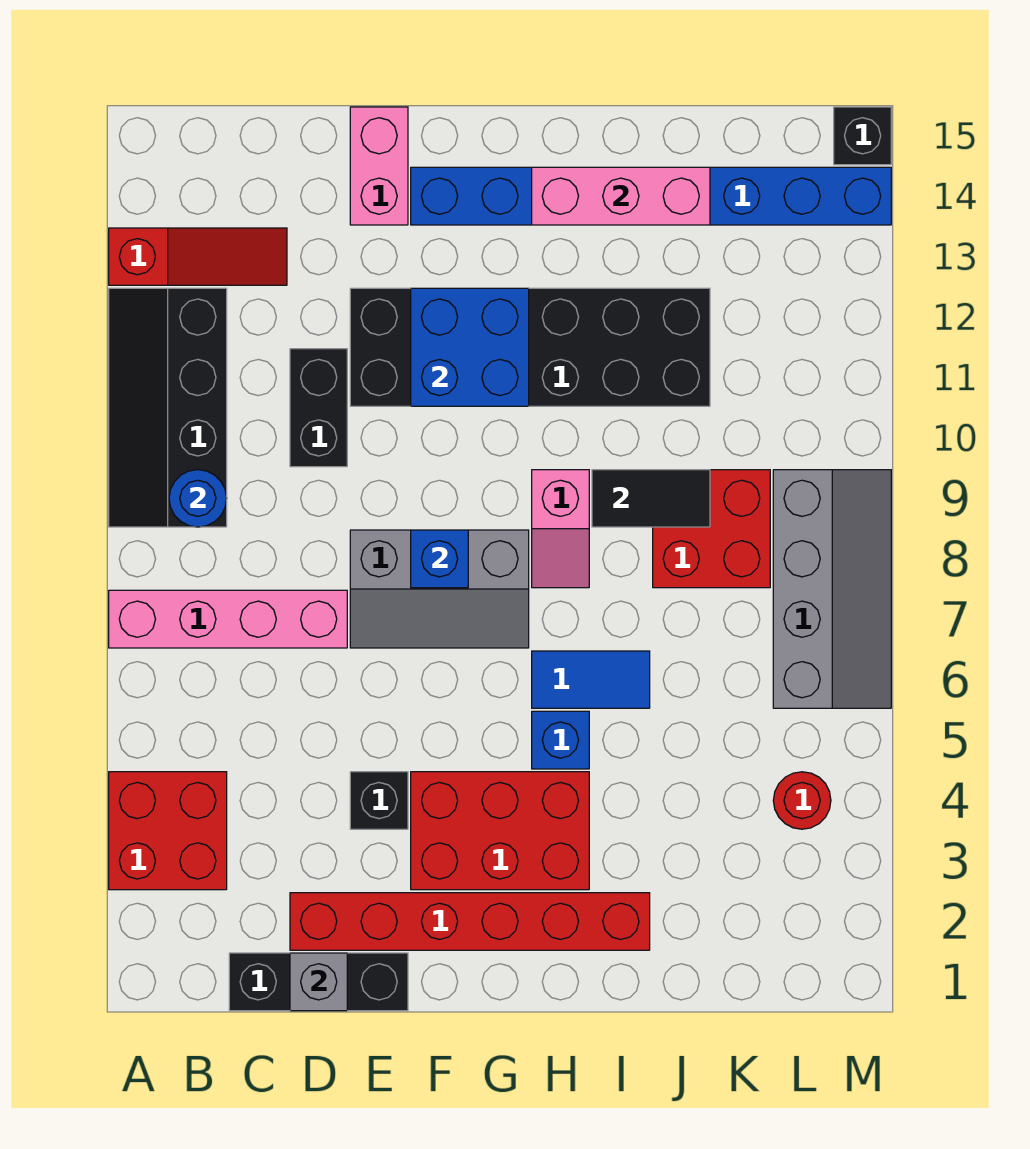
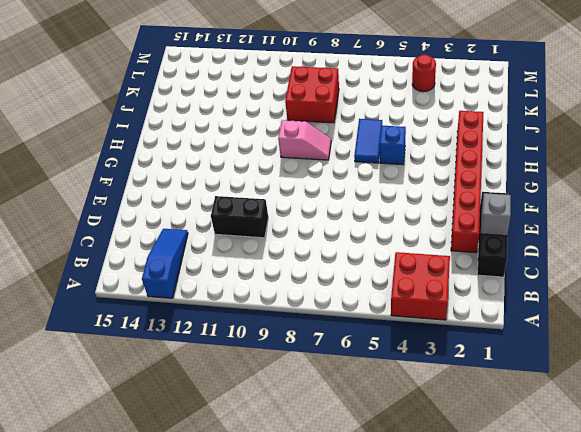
blue 1x3 slope [142,229,188,298] -> red 1x3 slope [109,228,287,285]
none -> pink 1x4 brick [109,590,347,648]
none -> black 2x4 slope [109,288,227,527]
none -> black 1x1 brick [350,772,408,829]

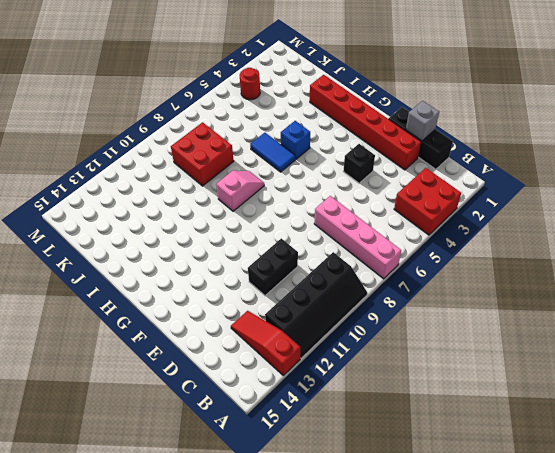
none -> grey 2x3 slope [350,530,529,648]
none -> black 2x6 brick [350,288,710,406]
none -> pink 1x2 brick [350,107,408,225]

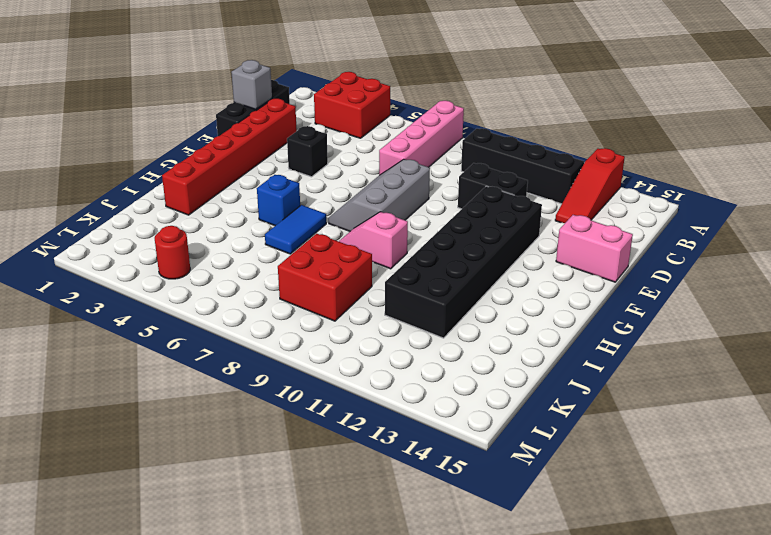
none -> red 2x3 brick [411,772,589,890]
none -> blue 1x8 brick [411,167,891,225]
none -> grey 2x4 slope [773,470,891,708]

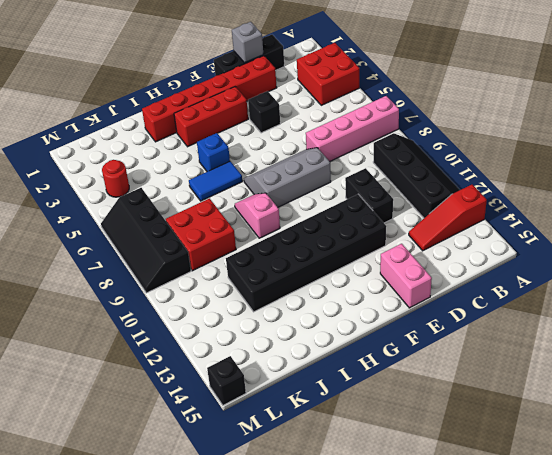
red 1x3 brick [174,87,248,147] -> red 2x3 brick [411,772,589,890]
black 2x4 slope [101,188,191,293] -> grey 2x4 slope [773,470,891,708]
none -> blue 1x8 brick [411,167,891,225]
none -> blue 1x1 round brick [169,470,227,527]
none -> blue 1x1 brick [411,530,468,588]

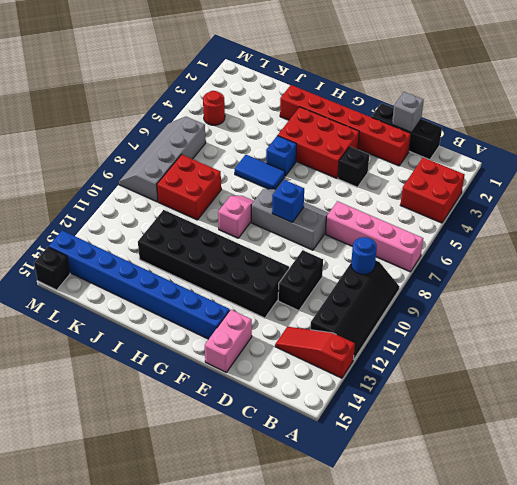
none -> blue 2x2 brick [411,288,529,406]
none -> pink 1x3 brick [532,167,710,225]
none -> black 1x2 tile [592,470,710,527]

